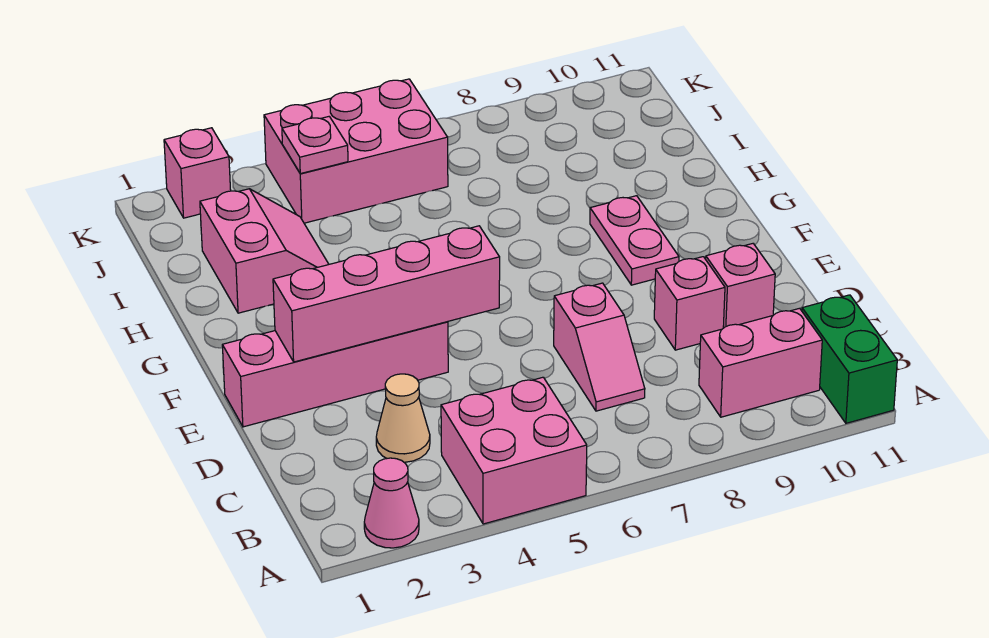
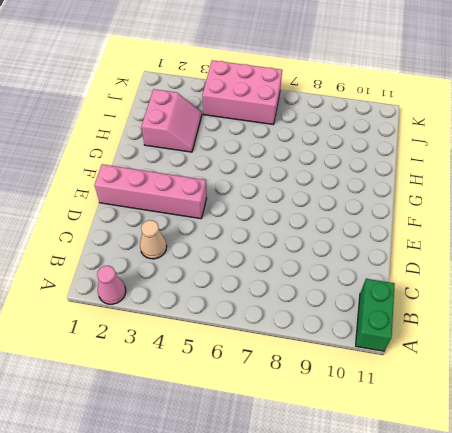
none -> pink 2x2 brick [441,377,587,524]
none -> pink 1x2 brick [699,308,822,417]
none -> pink 1x2 slope [554,283,645,411]

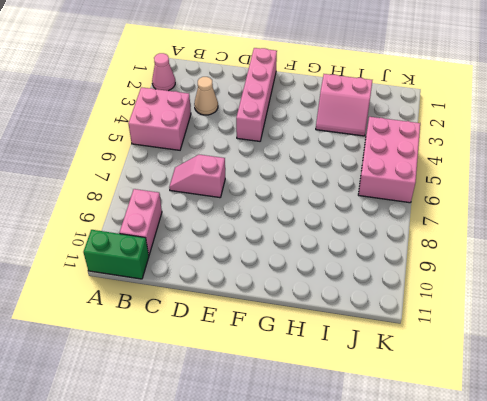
none -> pink 1x1 brick [654,257,725,350]
none -> pink 1x1 brick [706,244,775,328]
none -> pink 1x2 plate [590,196,679,285]

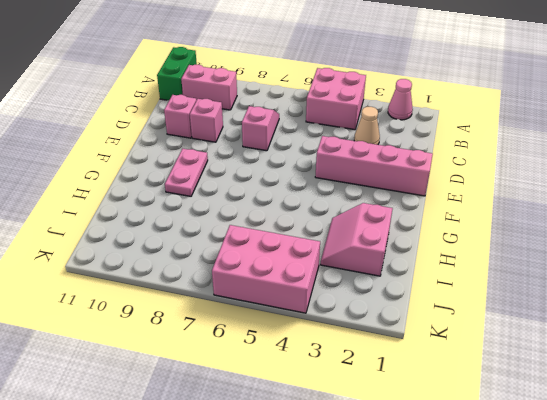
none -> pink 1x1 brick [164,128,231,218]
none -> pink 1x4 brick [273,226,500,362]
none -> pink 1x1 plate [282,117,348,174]

